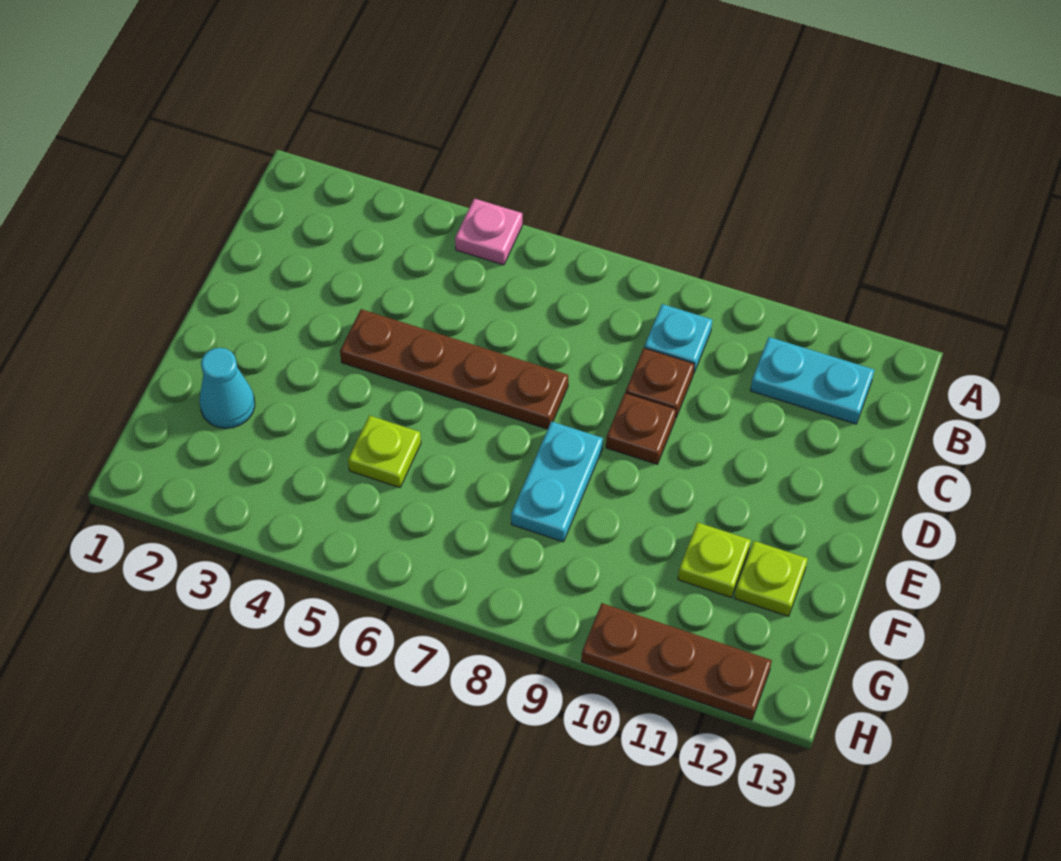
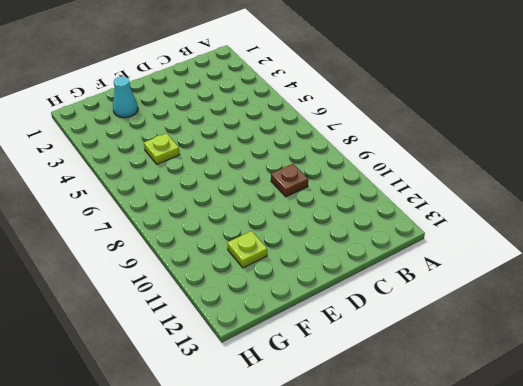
none -> pink 1x1 plate [455,199,522,265]
none -> cyan 1x1 plate [644,304,712,372]
none -> cyan 1x2 plate [750,337,874,424]

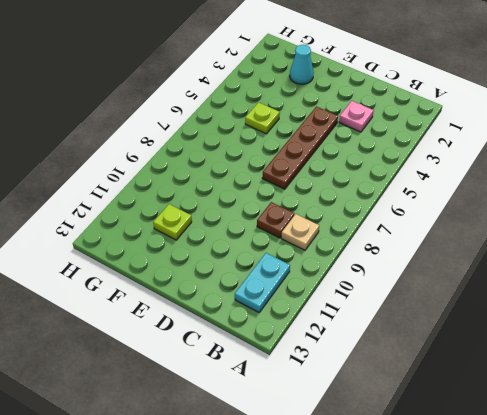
tan 1x1 plate [281,214,319,250] -> cyan 1x1 plate [644,304,712,372]
pink 1x1 plate [339,101,374,132] -> pink 1x1 plate moved to [455,199,522,265]
none -> brown 1x1 plate [606,393,676,464]
none -> cyan 1x2 plate [511,421,603,542]
none -> lime 1x1 plate [735,541,808,616]

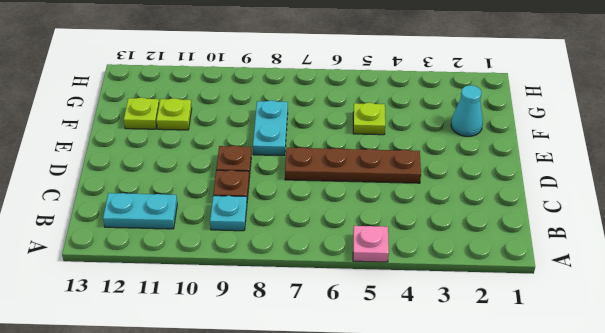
none -> brown 1x3 plate [581,603,772,720]

